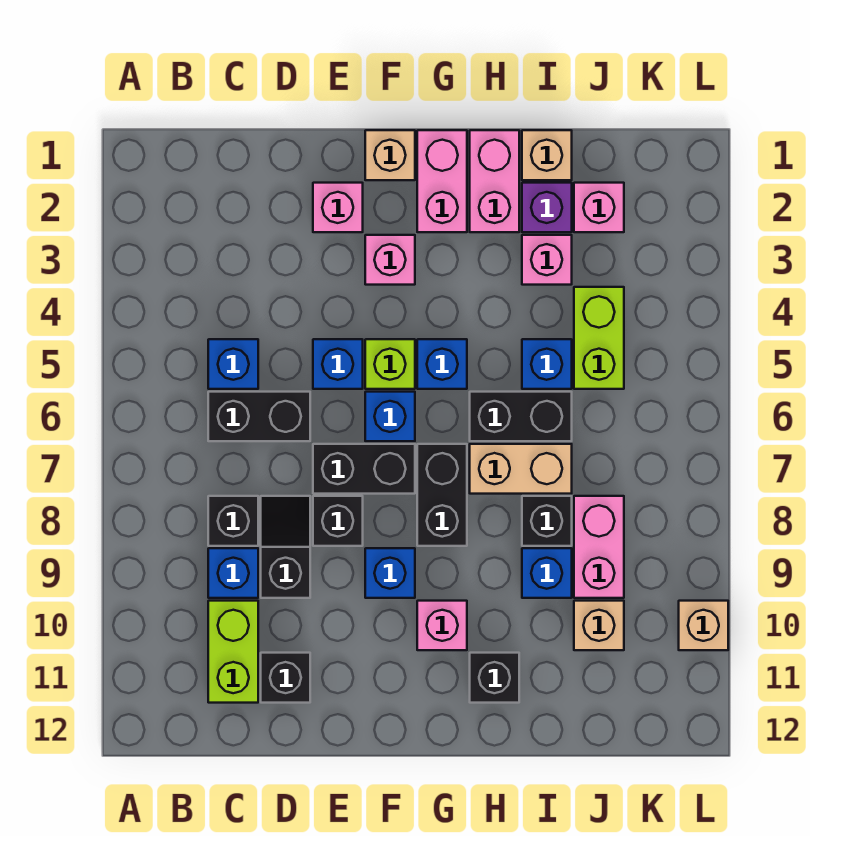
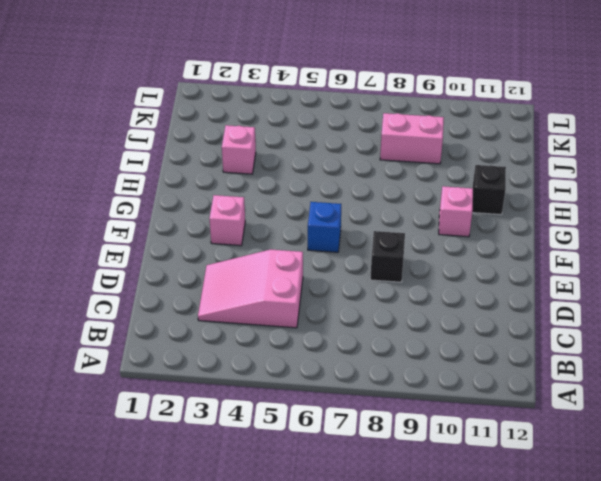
pink 2x3 slope [198,250,303,328] -> blue 1x1 brick [208,339,258,389]
none -> black 1x2 brick [208,392,310,441]
none -> black 1x1 brick [208,496,258,546]
none -> blue 1x1 brick [208,548,258,598]
none -> lime 1x2 brick [208,601,258,703]

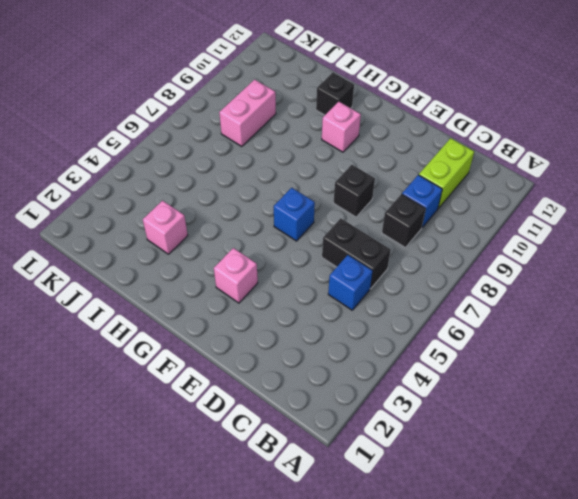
none -> black 1x2 slope [261,496,310,598]
none -> black 1x1 brick [261,653,310,703]
none -> pink 1x1 brick [313,183,363,232]
none -> blue 1x1 brick [313,339,363,389]

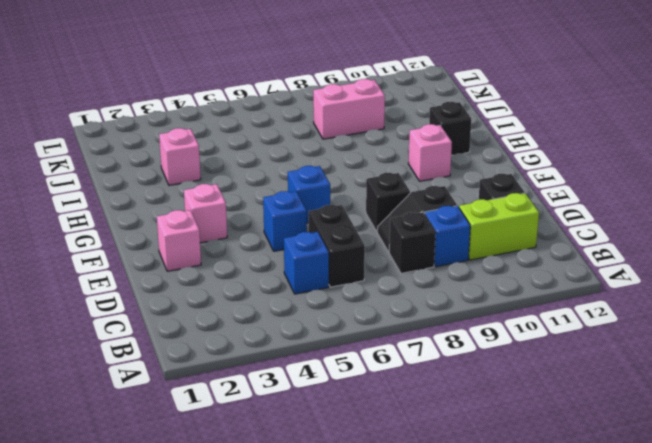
none -> black 1x2 brick [313,444,415,494]
none -> tan 1x1 brick [365,130,415,180]
none -> lime 1x1 brick [365,339,415,389]
none -> blue 1x1 brick [365,548,415,598]

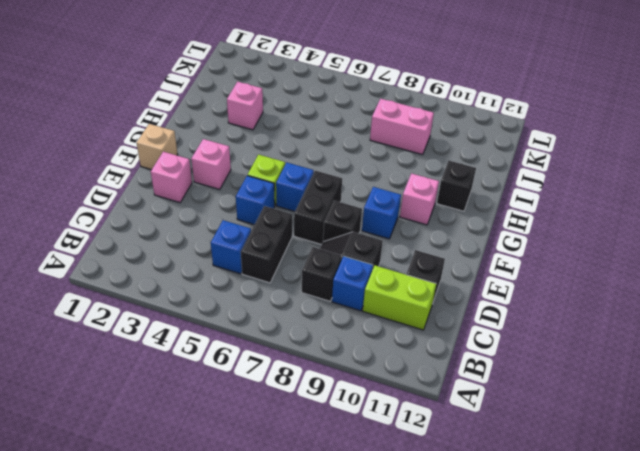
none -> pink 1x2 brick [417,130,467,232]
none -> blue 1x1 brick [417,339,467,389]
none -> black 1x2 brick [417,444,467,546]
none -> pink 1x2 brick [470,130,519,232]

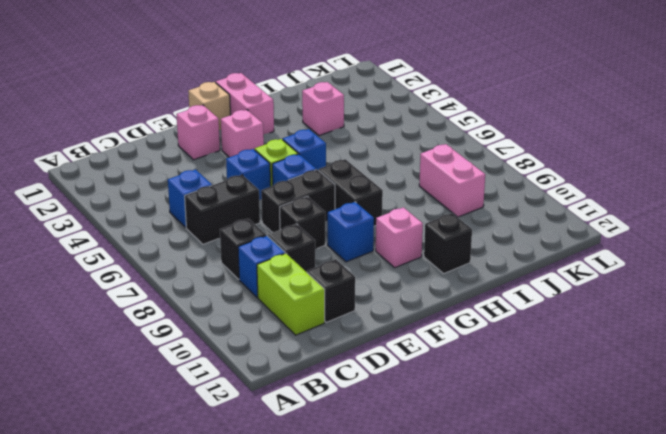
none -> pink 1x2 brick [470,130,519,232]
none -> black 1x2 brick [470,392,572,441]
none -> tan 1x2 brick [470,444,572,494]
none -> tan 1x1 brick [522,130,572,180]

